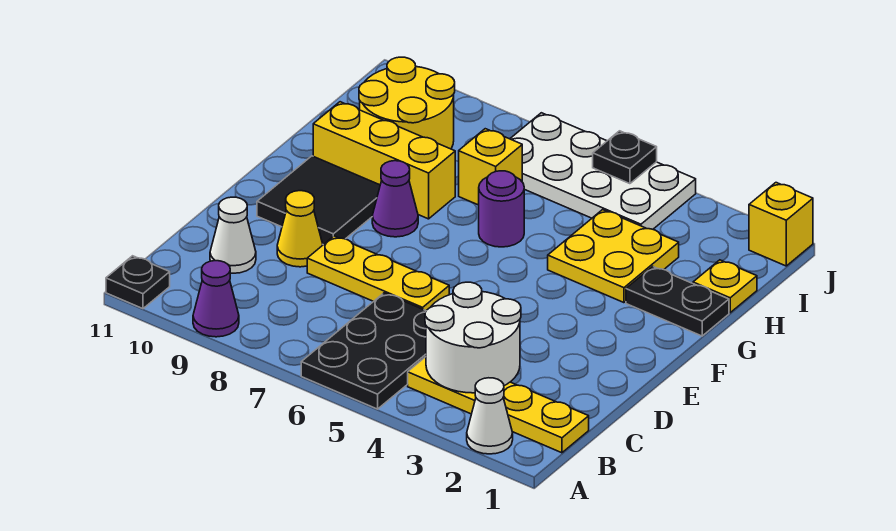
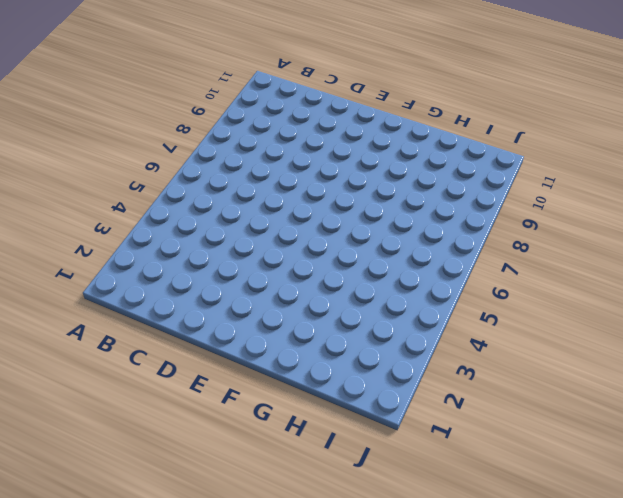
none -> white 1x1 cone [467,378,513,454]
none -> black 2x3 plate [301,293,426,409]
none -> purple 1x1 cone [193,261,239,337]

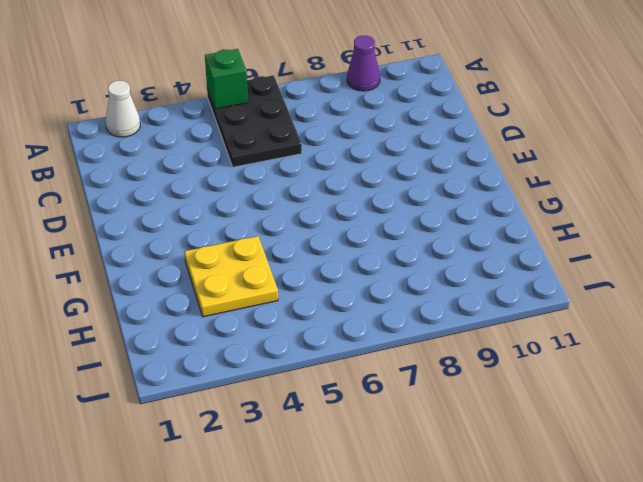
green 1x1 brick [205,49,248,109] -> none
none -> black 1x1 plate [106,256,170,309]
none -> yellow 1x4 plate [408,357,589,453]
none -> white 1x1 cone [210,197,256,273]

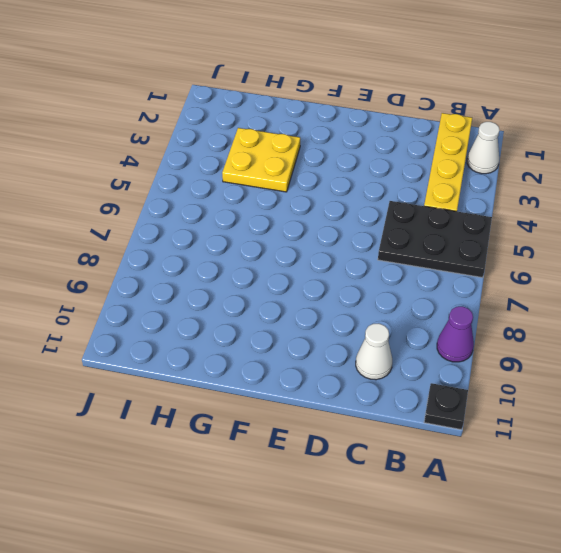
none -> yellow 1x3 plate [307,236,449,310]
none -> yellow 1x1 cone [277,191,323,267]
none -> black 2x2 tile [257,156,380,245]

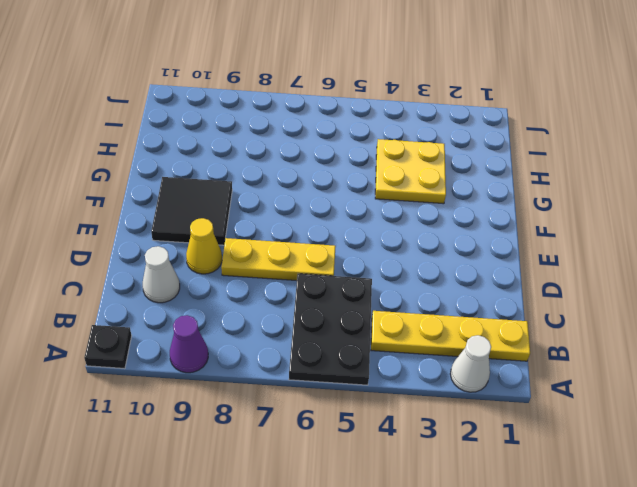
none -> purple 1x1 cone [372,161,418,237]
none -> black 1x2 plate [626,266,729,336]
none -> purple 1x1 round brick [479,171,524,247]

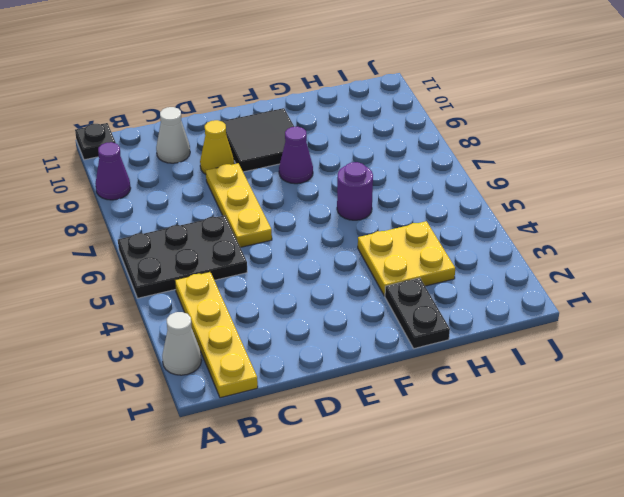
none -> yellow 1x3 brick [313,102,455,219]
none -> yellow 1x1 plate [693,260,757,313]
none -> yellow 1x1 brick [459,129,522,205]

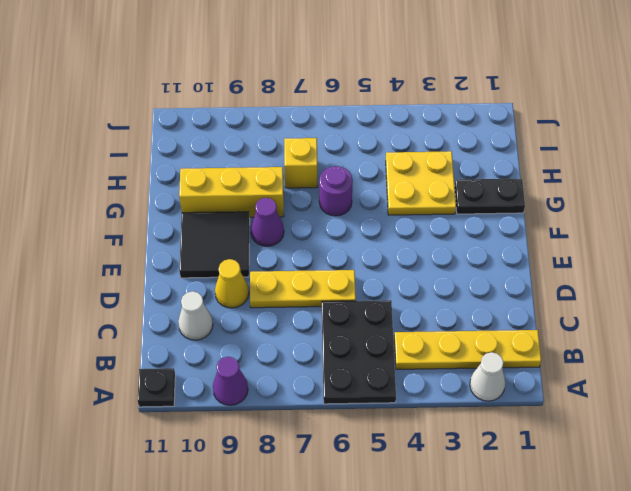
none -> yellow 1x1 plate [693,260,757,313]
none -> yellow 2x2 round brick [359,57,455,149]
none -> white 2x4 plate [510,113,696,229]

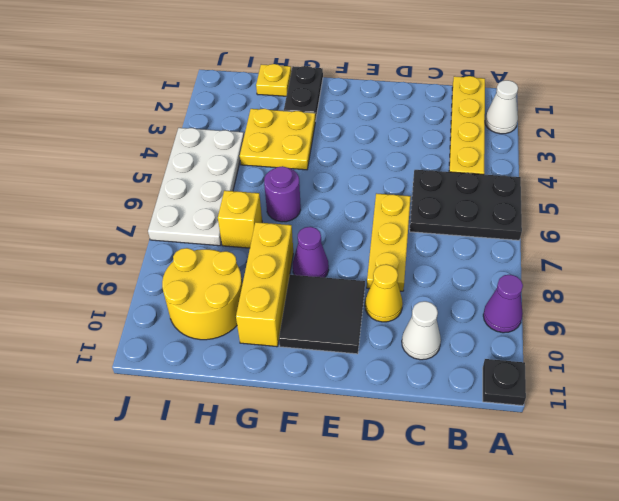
none -> yellow 1x1 brick [749,183,813,266]
none -> white 2x2 round brick [425,282,521,393]
none -> black 1x1 plate [593,131,657,184]

